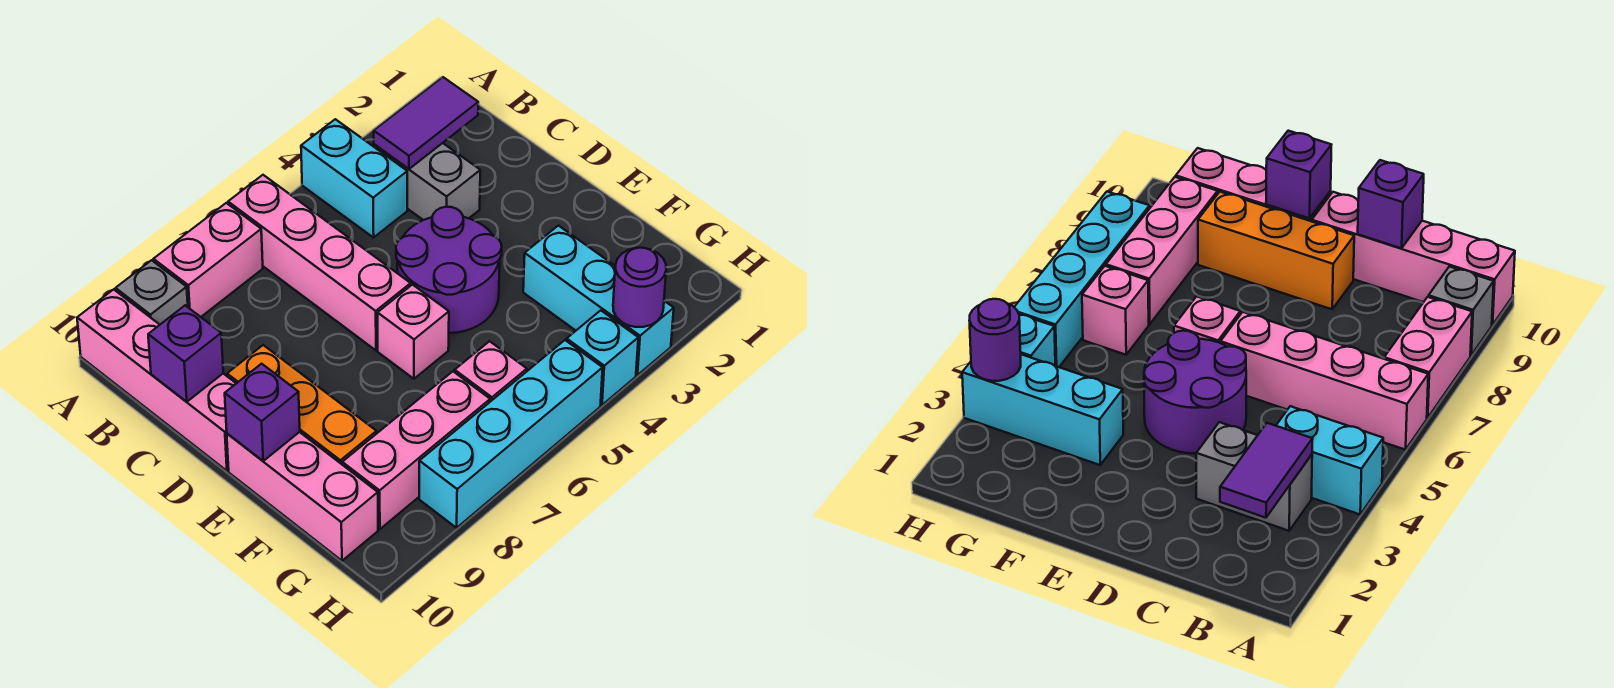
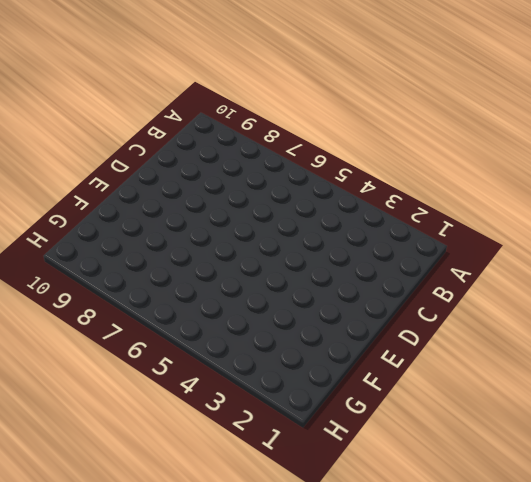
none -> cyan 1x2 brick [301,119,407,238]
none -> pink 1x4 brick [228,175,411,350]
none -> pink 1x2 brick [153,203,263,317]

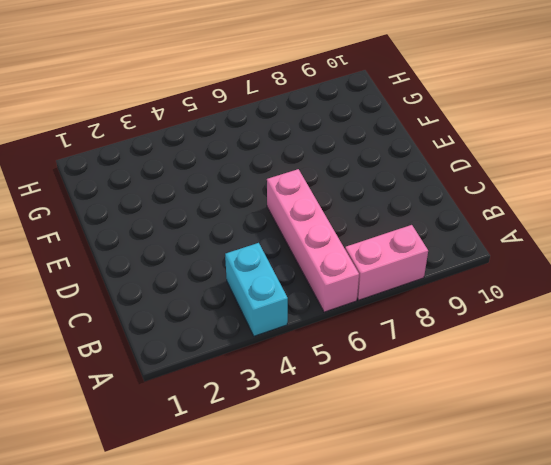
none -> grey 1x1 brick [116,260,188,324]
none -> pink 1x4 brick [77,289,236,471]
none -> grey 1x2 brick [374,143,480,220]

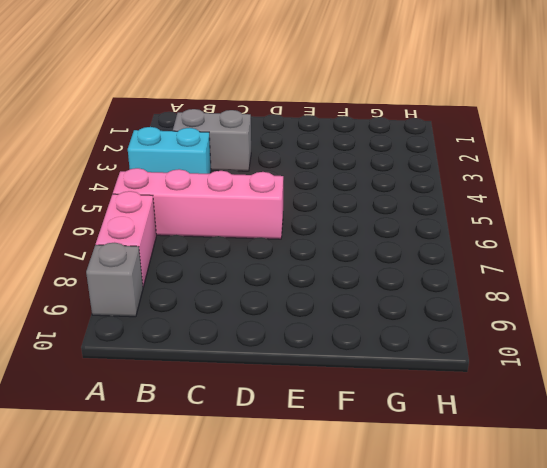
none -> pink 1x4 brick [77,289,236,471]
none -> purple 2x2 round brick [396,207,502,333]
none -> orange 1x3 brick [227,345,377,464]

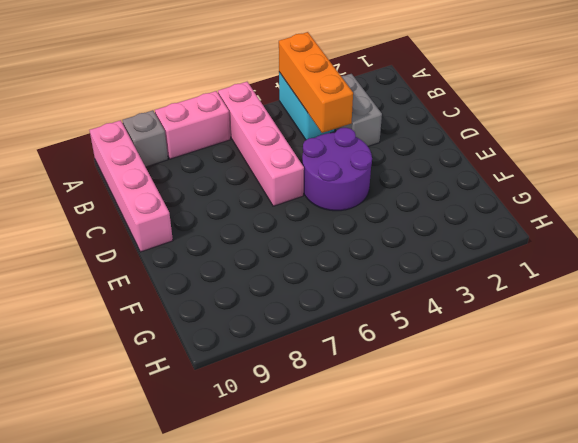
orange 1x3 brick [279,32,353,133] -> orange 1x3 brick moved to [227,345,377,464]
none -> pink 1x1 brick [378,285,449,379]
none -> pink 1x3 brick [227,432,378,561]
none -> cyan 1x3 brick [523,226,674,375]

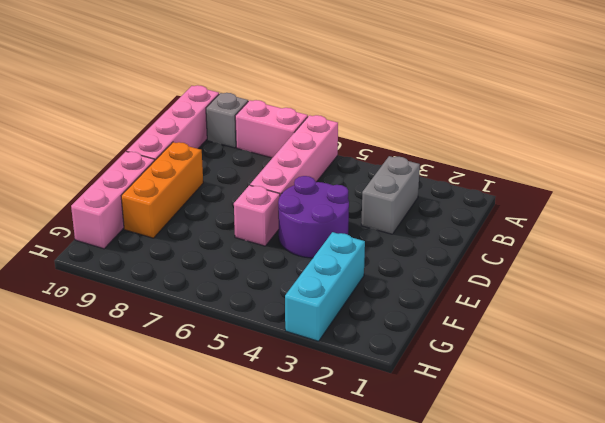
none -> cyan 1x2 brick [301,119,407,238]
none -> pink 1x1 brick [455,341,527,402]
none -> pink 1x3 brick [342,372,490,529]

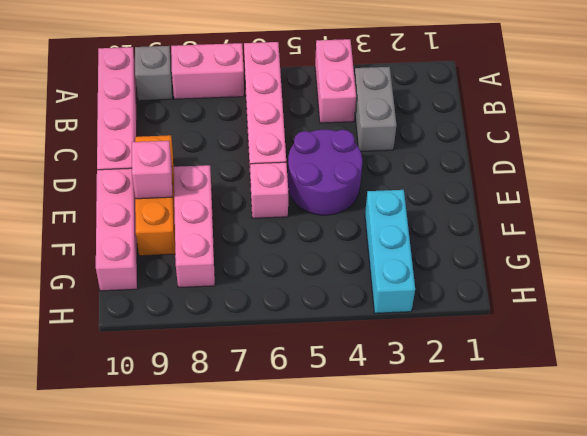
pink 1x2 brick [315,39,356,123] -> cyan 1x2 brick [301,119,407,238]
pink 1x3 brick [174,165,215,288] -> pink 1x3 brick turned to [342,372,490,529]
pink 1x1 brick [132,141,172,199] -> pink 1x1 brick moved to [455,341,527,402]
none -> cyan 1x1 brick [567,310,638,405]
none -> cyan 1x4 brick [419,340,603,528]
none -> purple 1x2 tile [374,77,478,169]

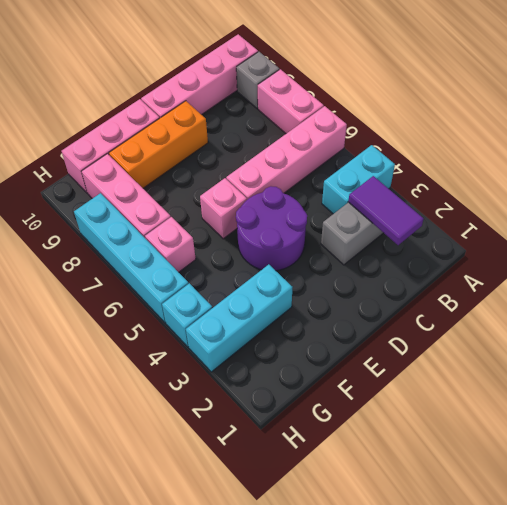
none -> purple 1x1 brick [148,305,223,402]
none -> purple 1x1 brick [225,364,300,461]
none -> purple 1x1 round brick [613,248,666,327]

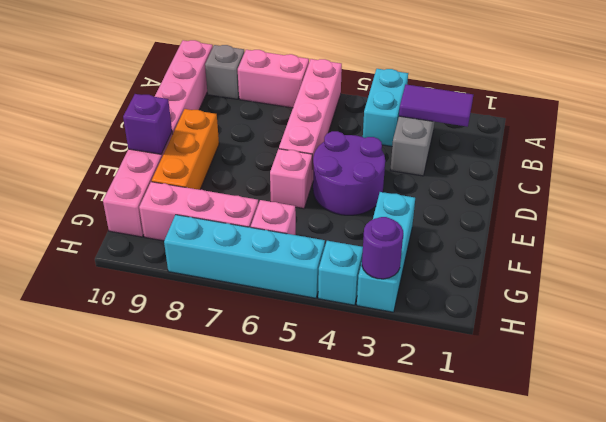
none -> purple 1x1 brick [148,305,223,402]

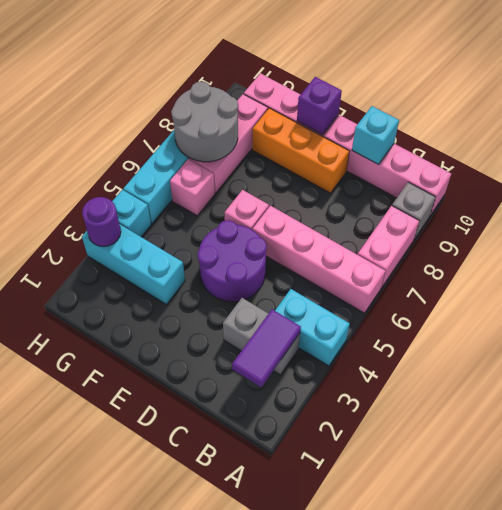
cyan 1x1 brick [352,106,399,165] -> purple 1x1 brick [148,305,223,402]
grey 2x2 round brick [171,82,238,162] -> none

